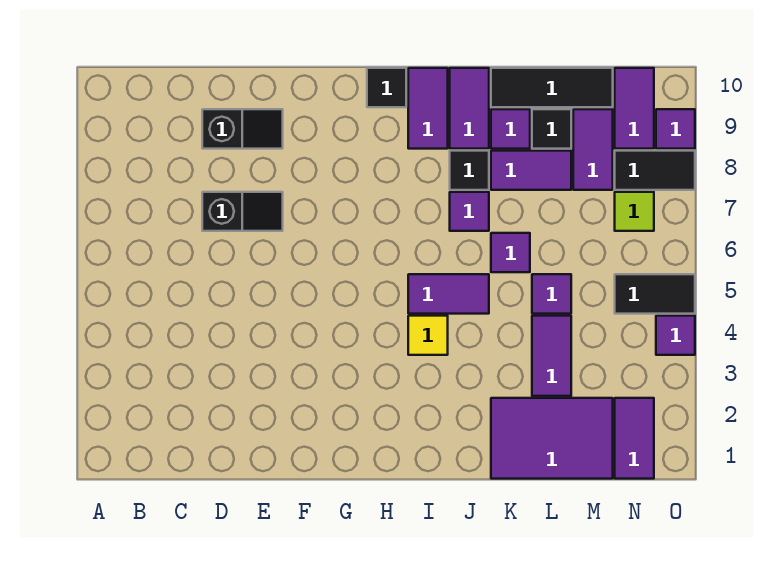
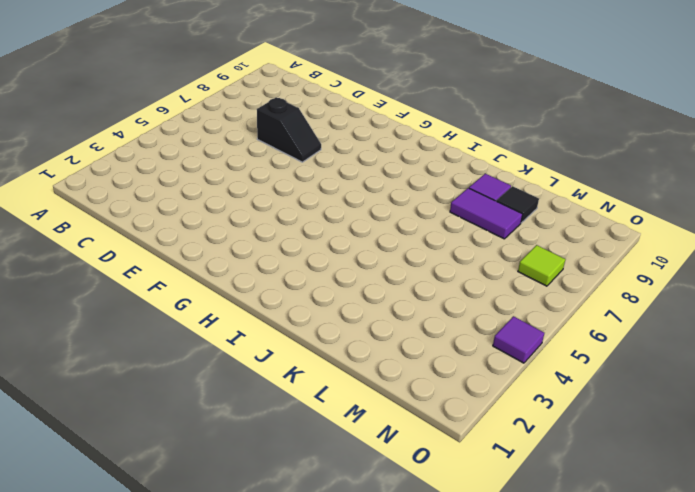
none -> black 1x2 slope [202,109,283,149]
none -> black 1x1 tile [367,68,406,107]
none -> yellow 1x1 tile [408,316,448,355]

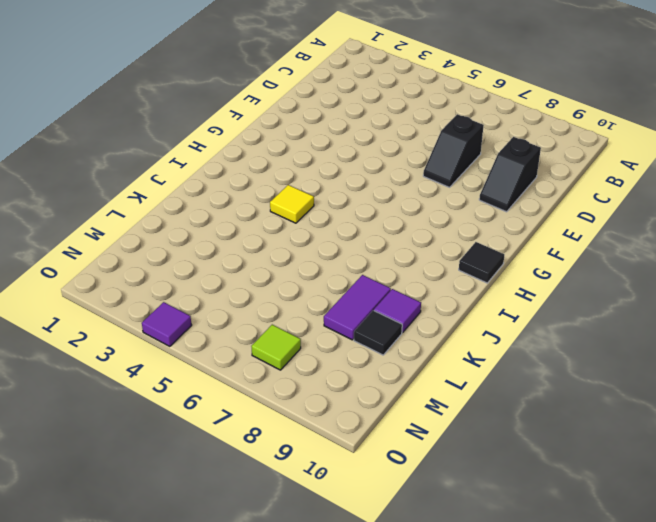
none -> purple 1x2 tile [408,274,489,314]
none -> purple 1x2 tile [408,68,448,149]
none -> purple 1x1 tile [450,192,489,231]

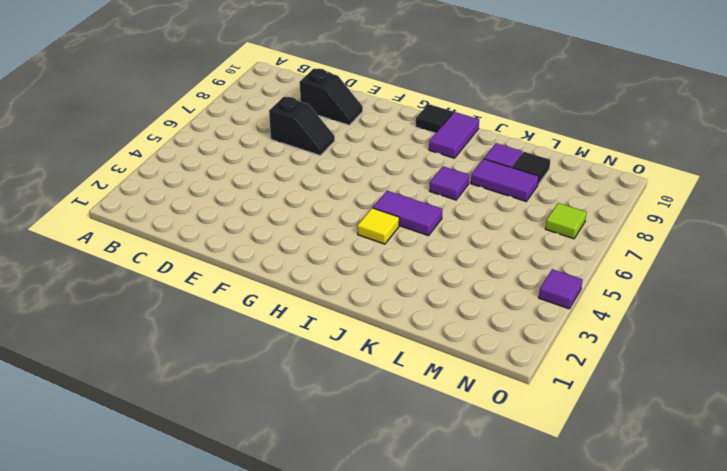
none -> black 1x1 tile [450,151,489,190]
none -> purple 1x2 tile [450,68,489,149]
none -> purple 2x3 tile [491,398,613,479]

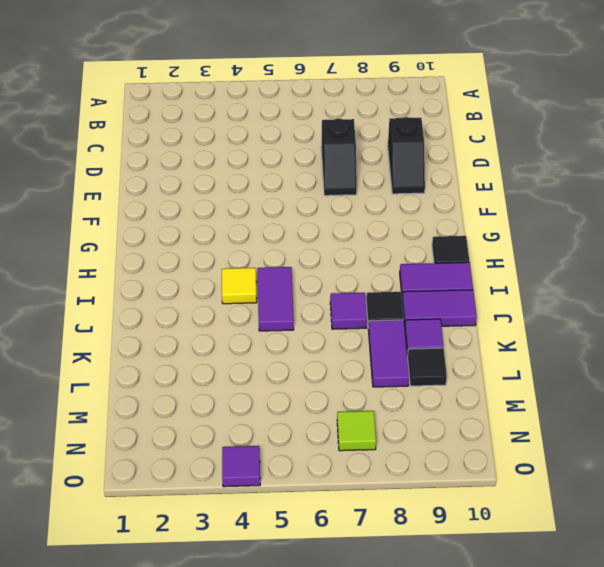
none -> purple 2x3 tile [491,398,613,479]
none -> purple 1x1 tile [491,233,530,272]
none -> black 1x3 tile [491,68,613,107]

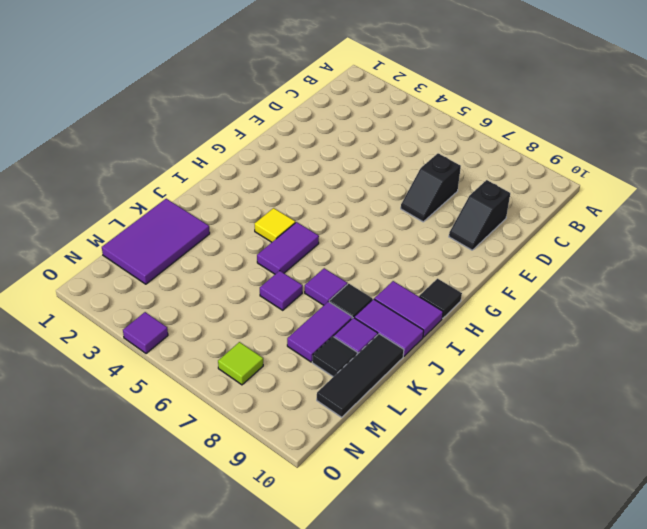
none -> purple 1x2 tile [532,316,571,396]
none -> purple 1x1 tile [532,274,571,314]
none -> purple 1x2 tile [573,109,613,190]

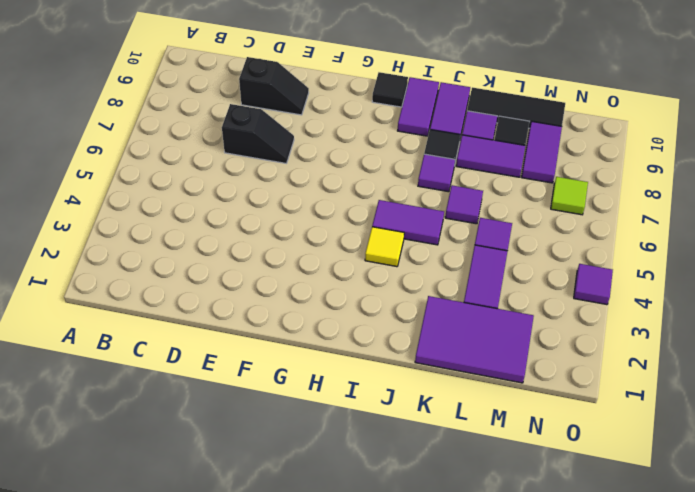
none -> purple 1x2 tile [615,398,654,479]
none -> black 1x2 tile [615,274,695,314]
none -> black 1x2 tile [615,151,695,190]

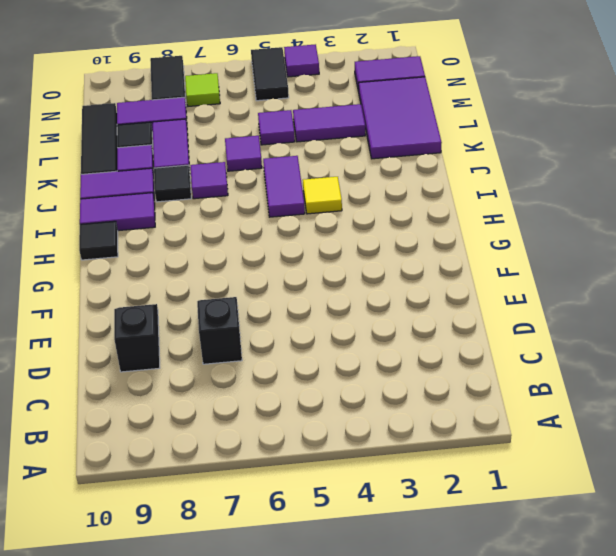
none -> purple 1x2 tile [615,68,654,149]
none -> purple 1x1 tile [656,109,695,149]

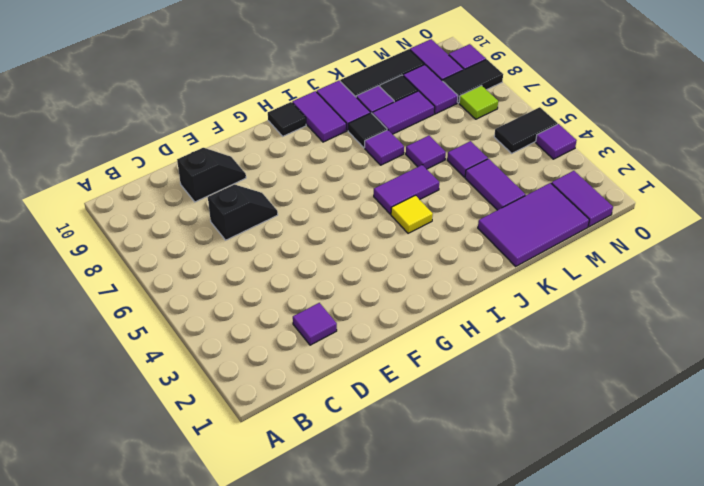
purple 1x1 tile [293,303,337,345] -> none

